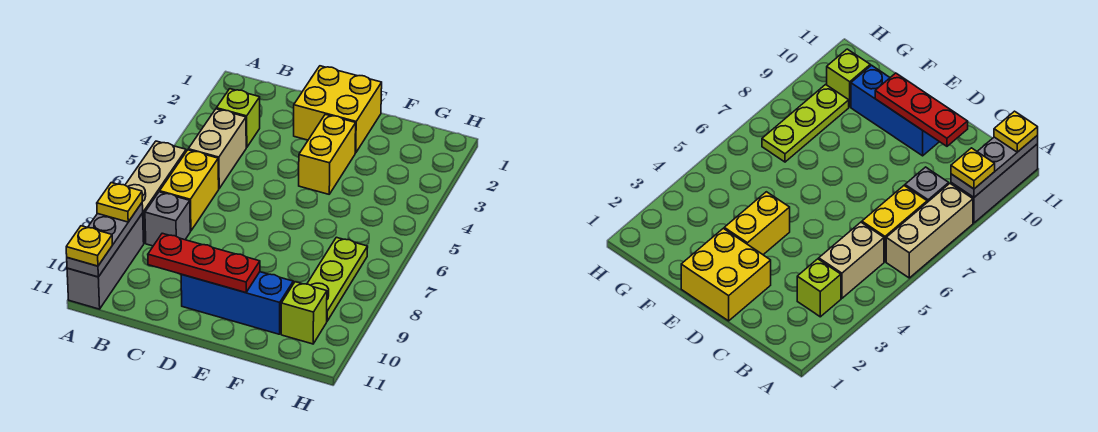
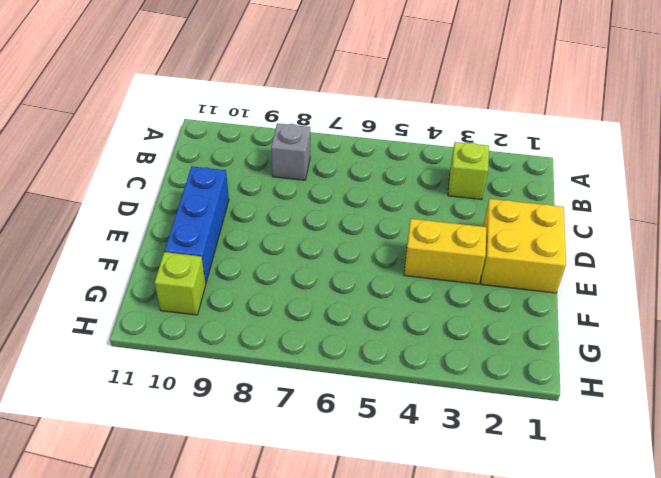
none -> tan 1x3 brick [125,141,186,243]
none -> grey 1x3 brick [67,213,144,309]
none -> tan 1x2 brick [188,109,246,188]

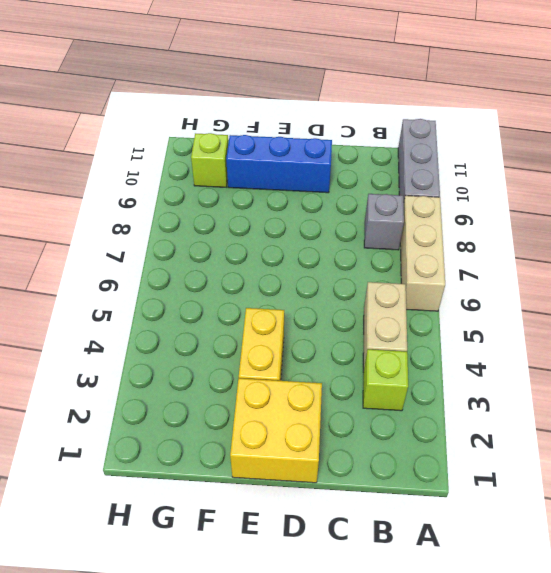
none -> yellow 1x2 brick [160,150,219,231]
none -> lime 1x3 plate [307,237,368,321]
none -> grey 1x3 plate [67,203,143,277]

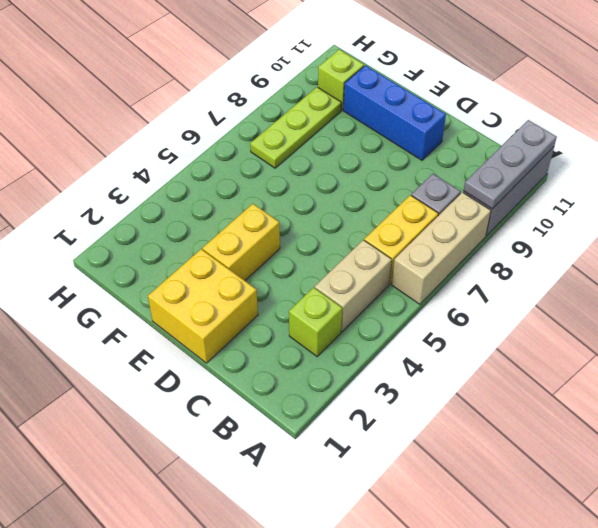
none -> red 1x3 plate [148,233,260,293]
none -> yellow 1x1 plate [97,183,142,222]
none -> yellow 1x1 plate [66,226,112,266]

